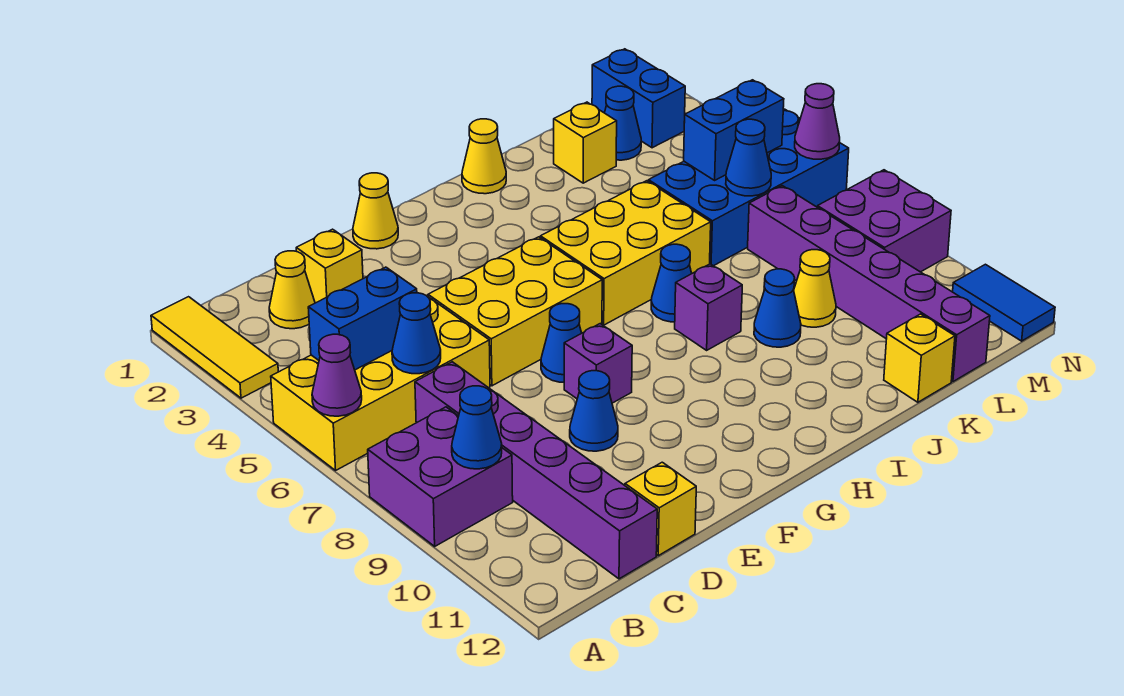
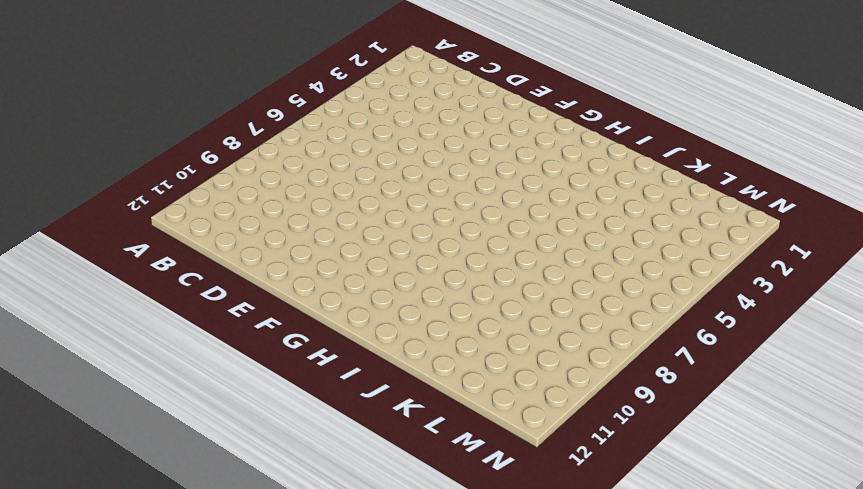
none -> yellow 1x3 tile [151,297,278,398]
none -> yellow 2x4 brick [271,296,490,470]
none -> purple 2x2 brick [368,407,513,546]
none -> yellow 1x1 cone [269,251,315,329]

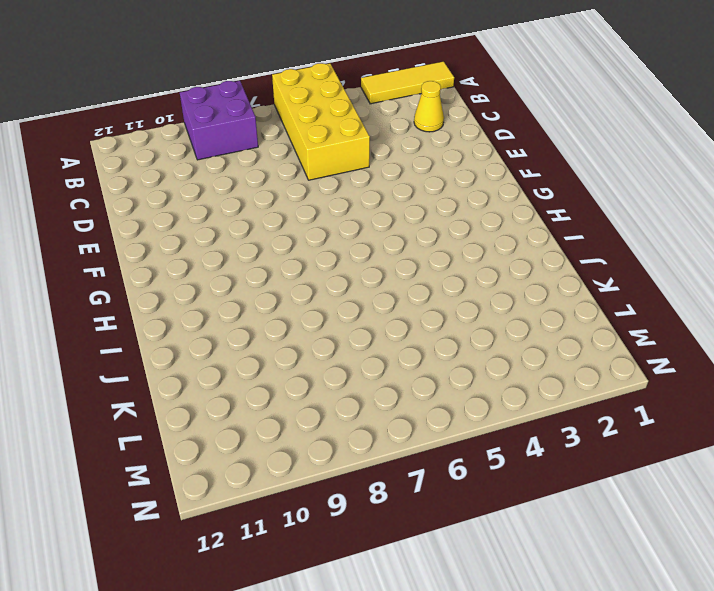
none -> purple 1x6 brick [415,362,657,579]
none -> yellow 1x1 brick [296,229,363,303]
none -> yellow 1x1 brick [625,462,696,556]
none -> yellow 2x3 brick [428,237,602,386]

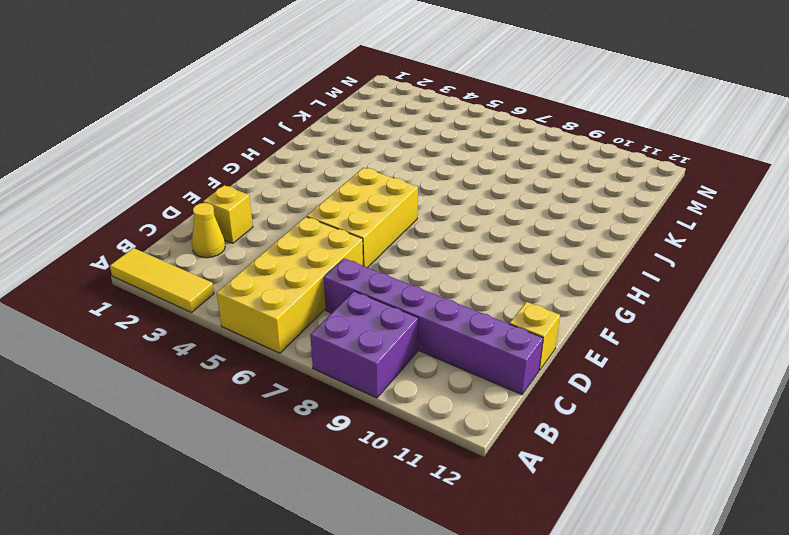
none -> blue 1x1 cone [570,371,618,451]
none -> yellow 1x1 cone [353,173,398,249]
none -> blue 1x1 cone [541,304,581,382]
none -> purple 1x1 brick [564,324,632,403]

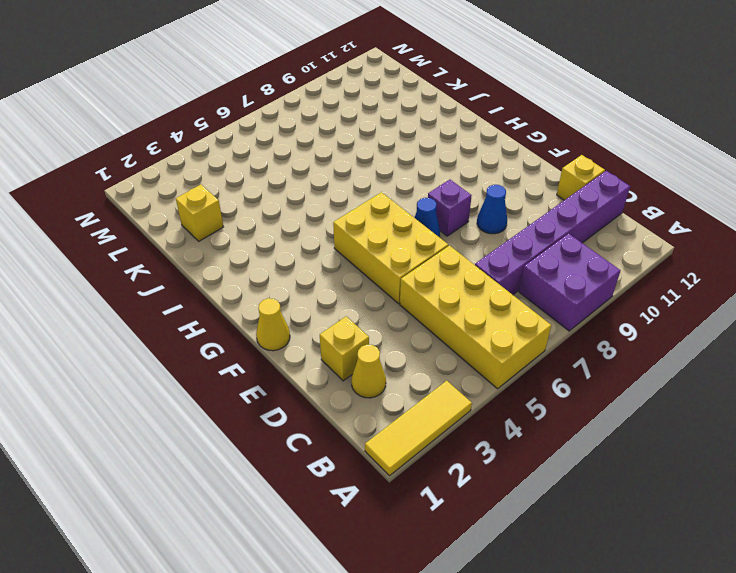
none -> yellow 2x3 brick [540,181,711,325]
none -> yellow 1x1 cone [462,119,506,194]
none -> blue 1x1 cone [651,244,692,322]
none -> purple 1x1 brick [675,264,742,350]

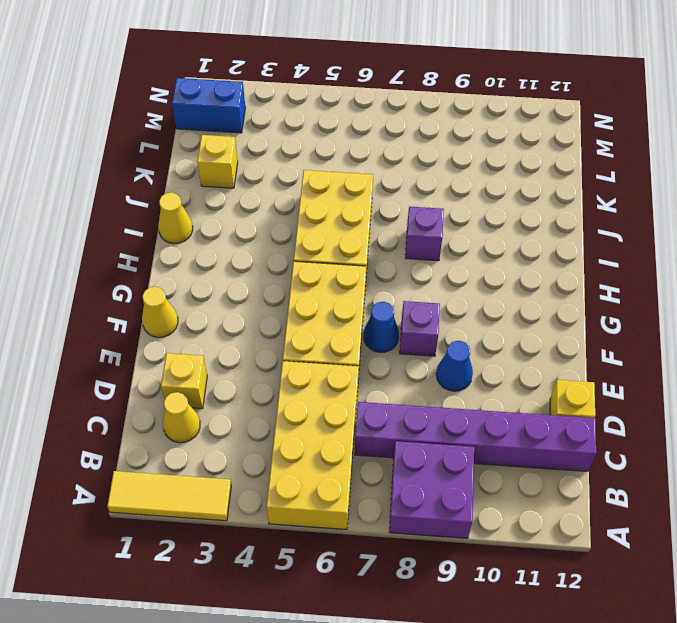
none -> blue 1x1 cone [651,244,692,322]
none -> blue 1x1 cone [754,269,801,347]
none -> blue 2x4 brick [648,109,849,266]
none -> yellow 1x1 cone [794,250,836,327]

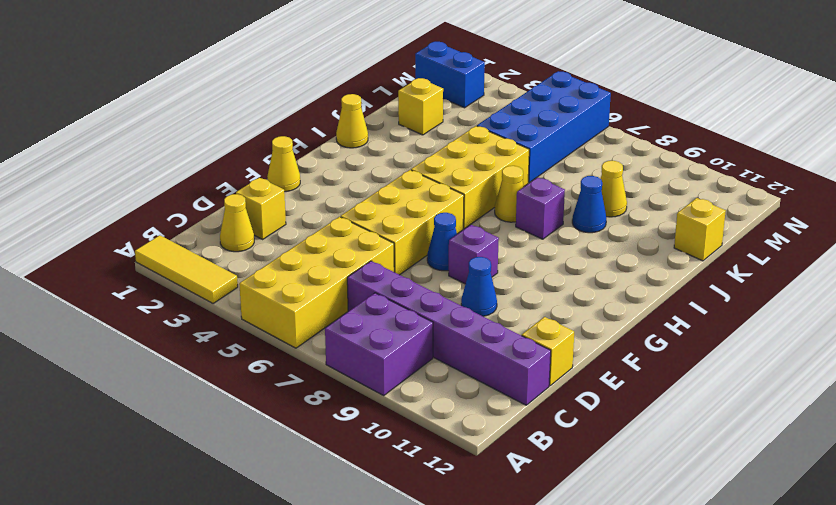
yellow 1x1 cone [495,166,524,222] -> blue 1x1 cone [651,244,692,322]
none -> blue 1x1 cone [605,86,641,160]
none -> purple 1x6 brick [748,186,990,382]
none -> purple 2x2 brick [817,170,951,272]
none -> blue 1x2 tile [953,264,1055,341]

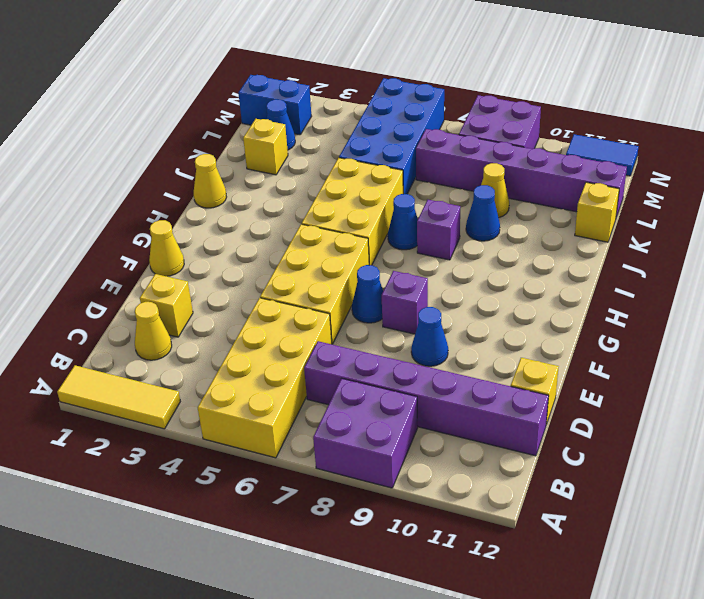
none -> purple 1x1 cone [312,334,362,416]
none -> blue 1x2 brick [308,267,417,370]
none -> blue 1x1 cone [452,386,502,469]
none -> blue 1x1 cone [392,293,441,374]

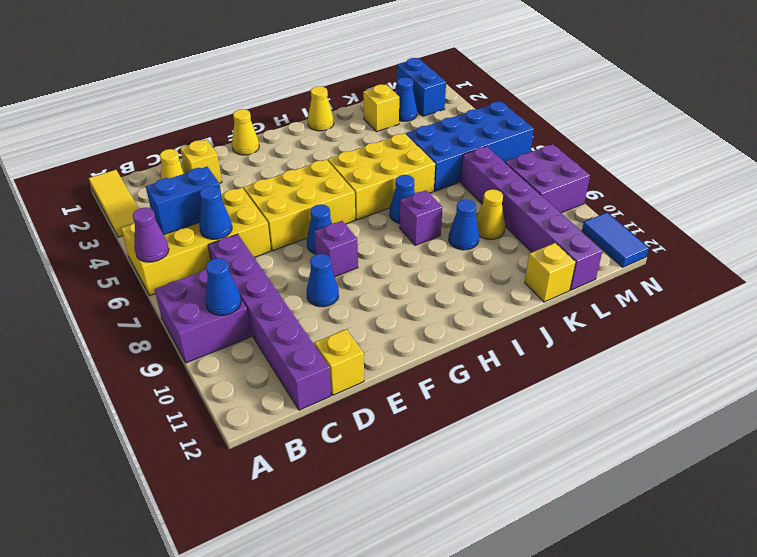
none -> blue 1x2 brick [684,80,784,180]
none -> blue 1x1 cone [726,119,771,196]
none -> purple 1x1 cone [795,84,840,159]

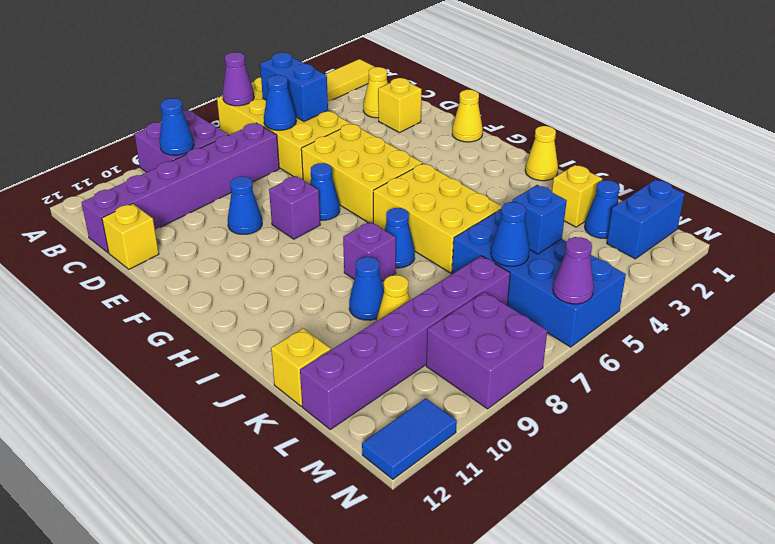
blue 1x1 brick [512,185,567,254] -> blue 1x2 brick [684,80,784,180]

